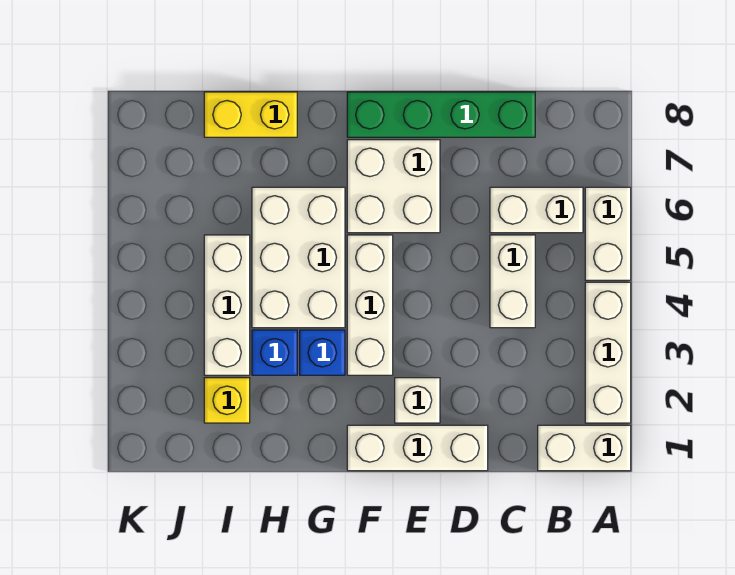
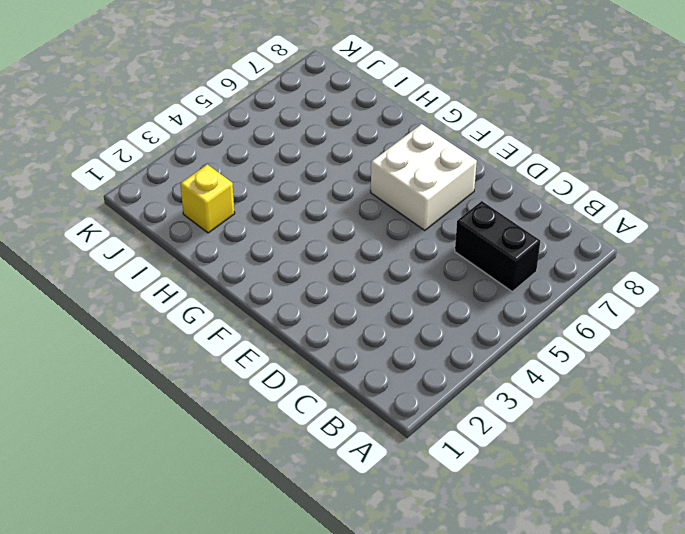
black 1x2 brick [455,201,540,291] -> white 1x2 brick [490,187,583,233]
none -> white 1x2 brick [538,425,631,471]
none -> white 1x3 brick [585,282,631,423]
none -> white 1x2 brick [585,187,631,280]

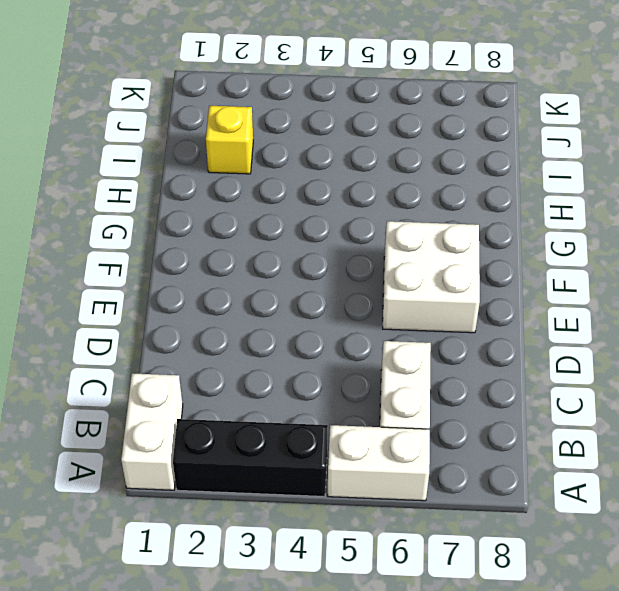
black 1x3 brick [173,419,328,497] -> white 1x3 brick [585,282,631,423]
none -> white 1x2 brick [490,235,535,328]
none -> green 1x4 brick [347,92,535,137]
none -> white 1x3 brick [347,425,488,471]

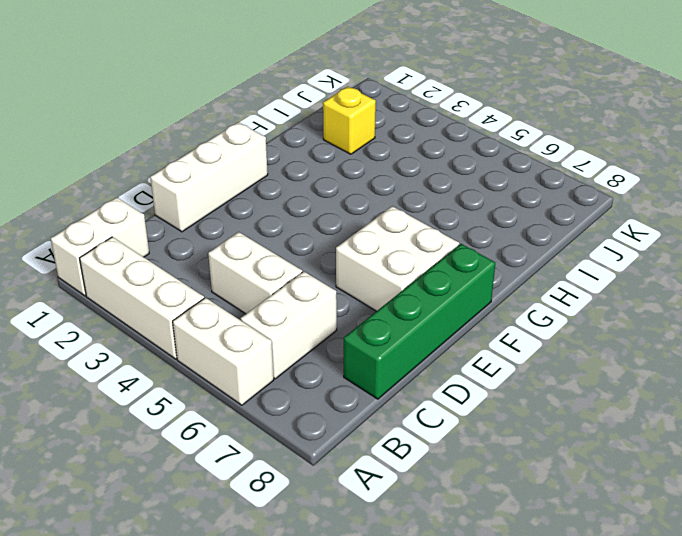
none -> white 1x1 brick [395,378,440,423]
none -> white 1x3 brick [347,235,393,375]
none -> blue 1x1 brick [300,330,345,375]

